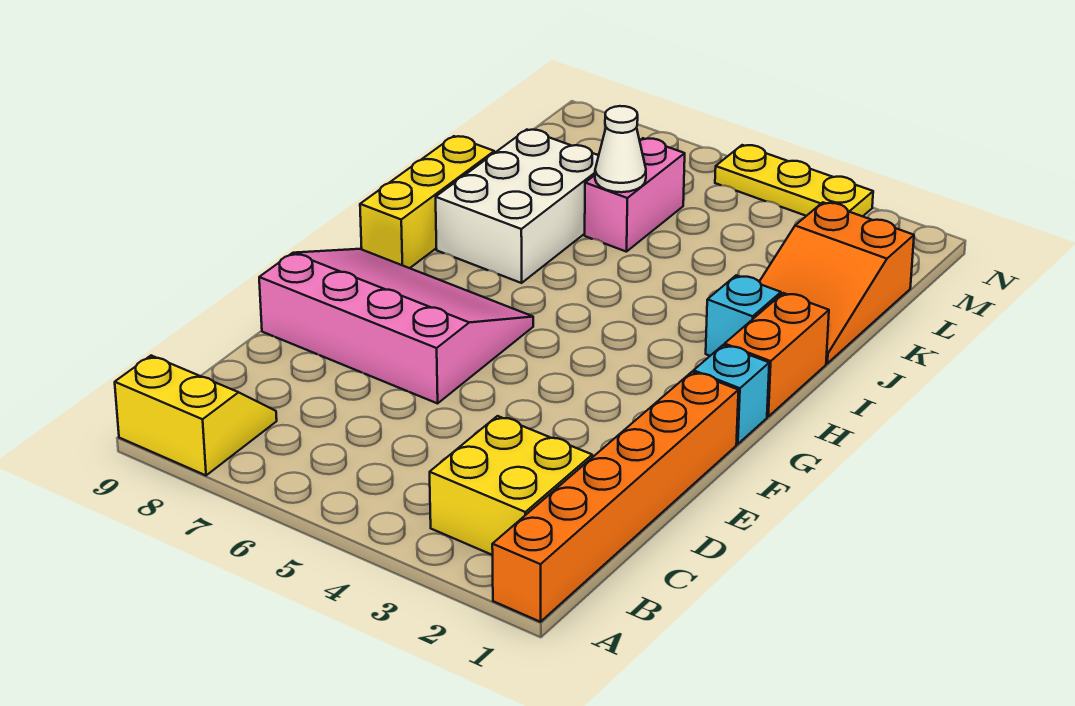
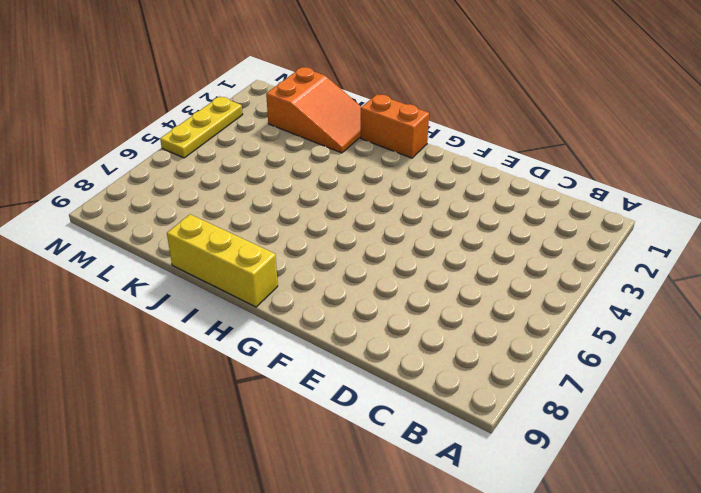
none -> orange 1x6 brick [492,372,738,622]
none -> yellow 2x2 slope [115,356,277,475]
none -> yellow 2x2 brick [430,416,592,555]

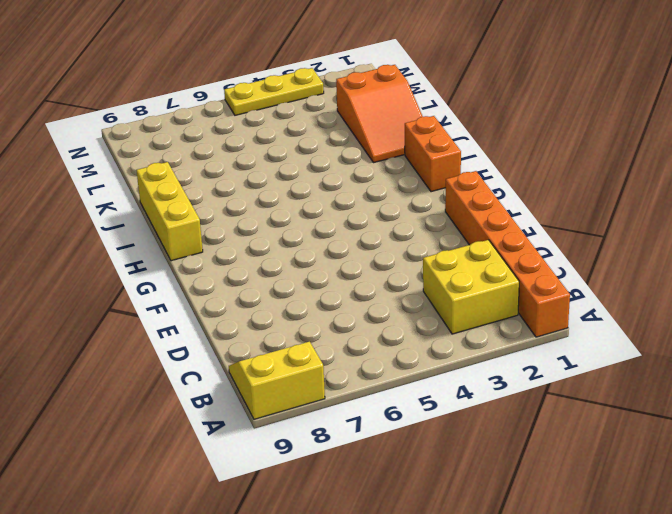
none -> pink 3x4 slope [259,249,533,403]
none -> cyan 1x1 brick [693,345,769,444]
none -> cyan 1x1 brick [706,275,781,356]

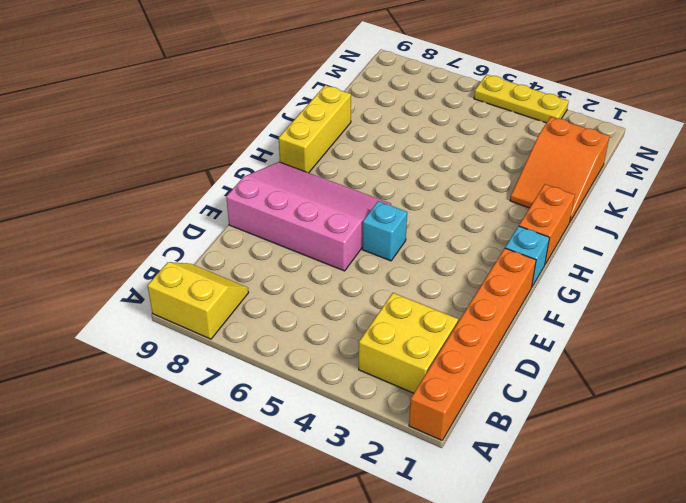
cyan 1x1 brick [362,201,407,261] -> cyan 1x1 brick moved to [706,275,781,356]
none -> white 2x3 brick [436,130,599,283]
none -> pink 1x2 brick [585,138,685,252]
none -> white 1x1 cone [595,106,646,192]

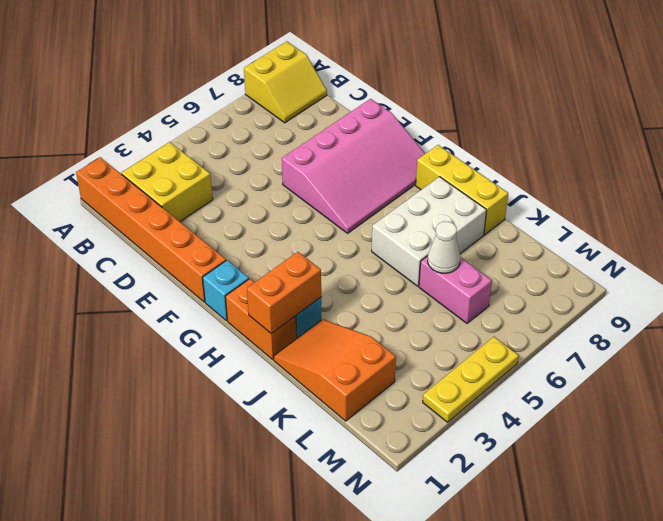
orange 1x2 brick [247,252,321,334] -> none
white 2x3 brick [372,177,487,286] -> white 2x3 brick turned to [436,130,599,283]

